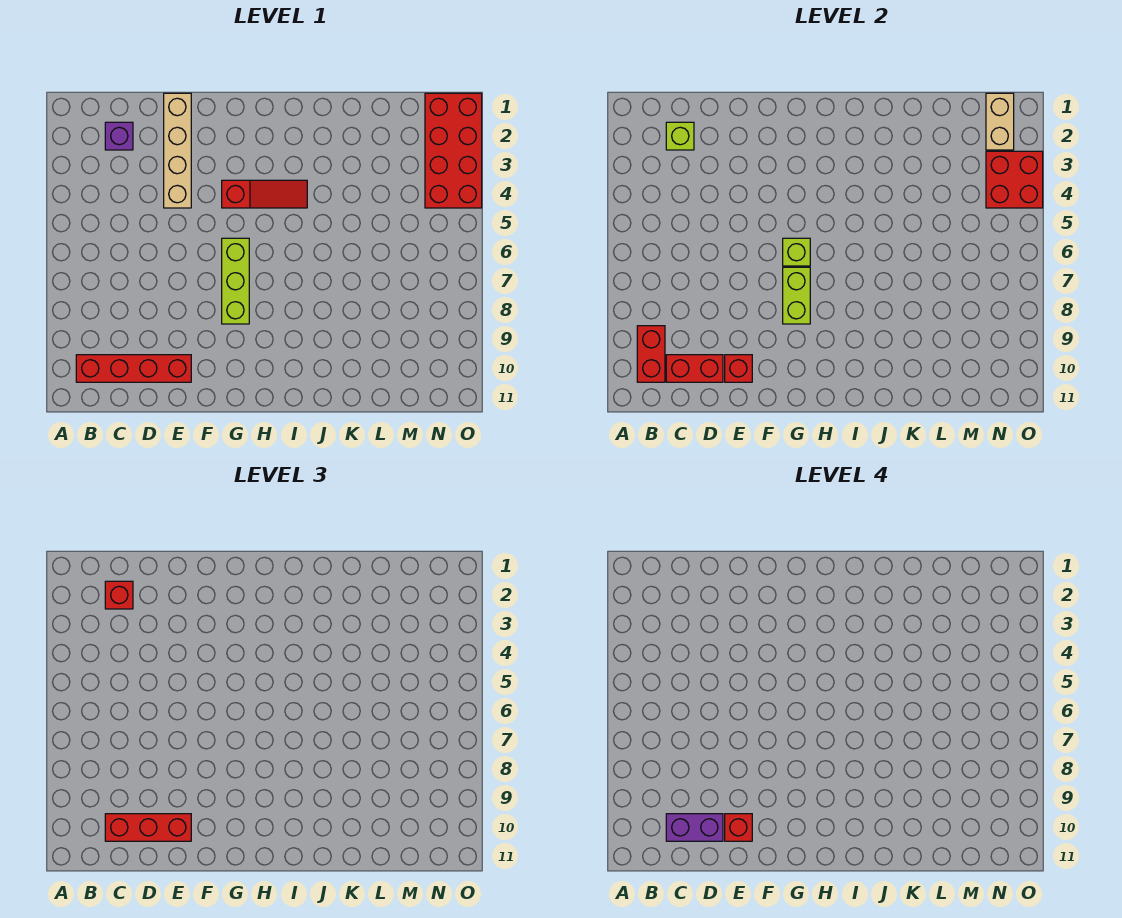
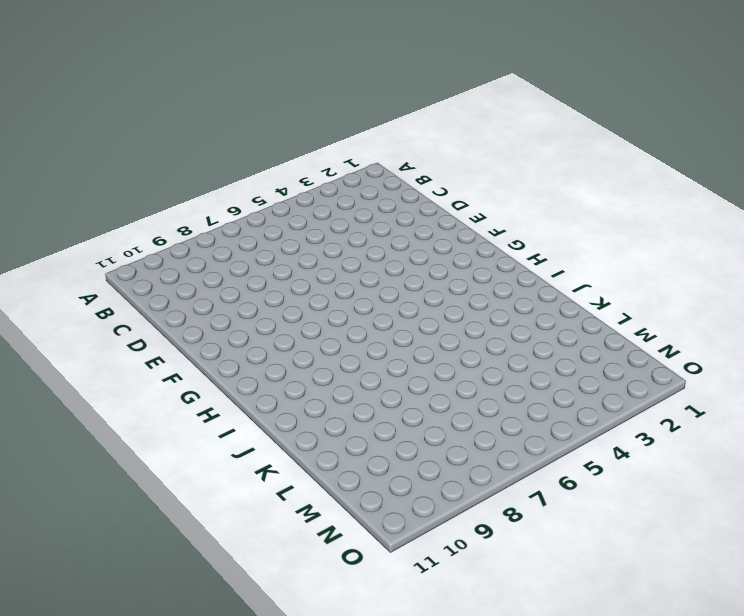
none -> red 1x4 brick [76,355,191,382]
none -> purple 1x1 brick [105,122,133,150]
none -> tan 1x4 brick [164,93,191,208]

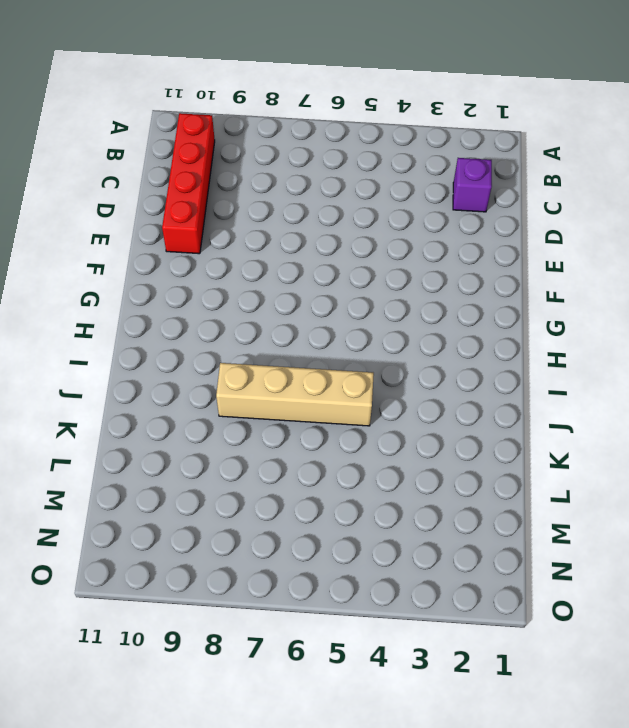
tan 1x4 brick [216,363,374,426] -> tan 1x4 brick moved to [164,93,191,208]
none -> red 1x3 slope [222,180,307,208]
none -> lime 1x3 brick [222,238,249,324]
none -> red 2x4 brick [425,93,482,208]

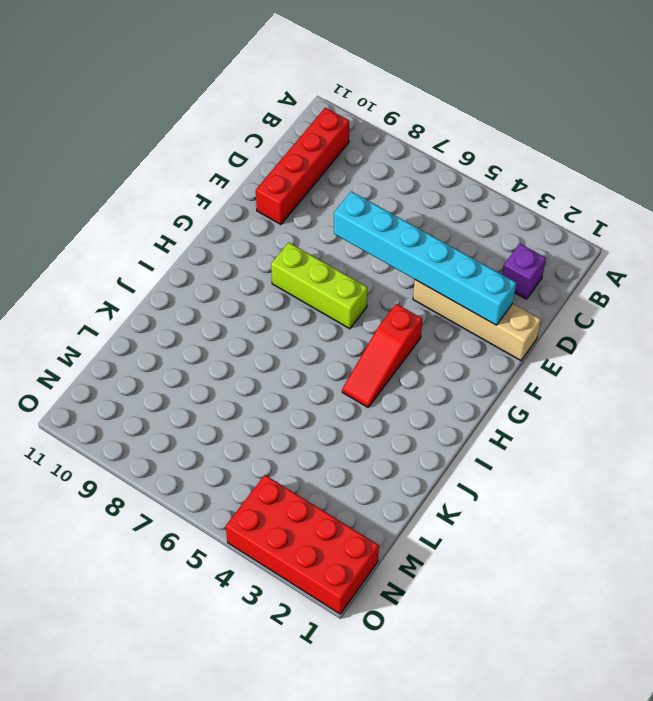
cyan 1x6 brick [334,191,516,325] -> none
none -> red 1x2 brick [637,326,665,382]
none -> lime 1x1 brick [666,122,694,150]
none -> red 1x2 brick [666,355,723,382]

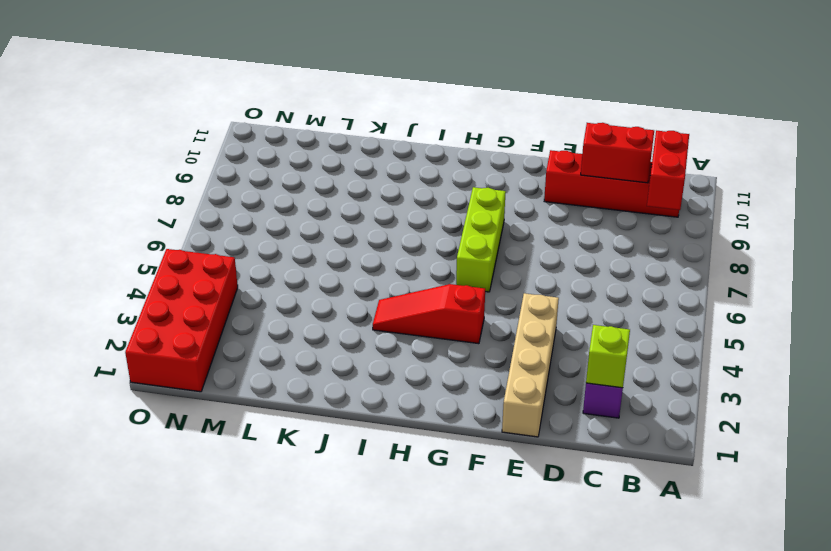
none -> red 1x1 brick [725,355,752,382]
none -> lime 1x1 brick [783,238,810,266]
none -> lime 1x2 brick [783,267,810,324]

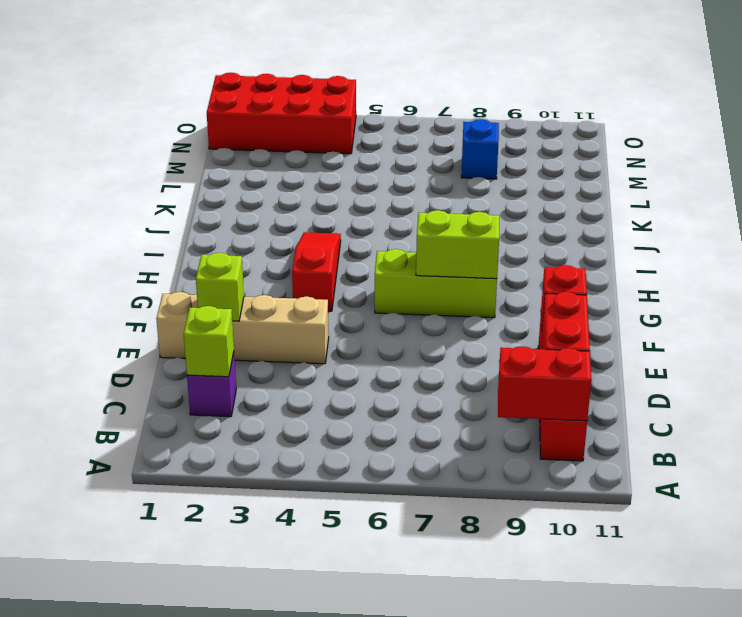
lime 1x1 brick [196,253,244,321] -> lime 1x1 brick moved to [783,238,810,266]
blue 1x1 brick [461,119,499,179] -> none
none -> tan 1x2 brick [986,93,1014,150]
none -> red 2x2 brick [986,151,1043,208]
none -> red 1x1 brick [105,581,133,609]

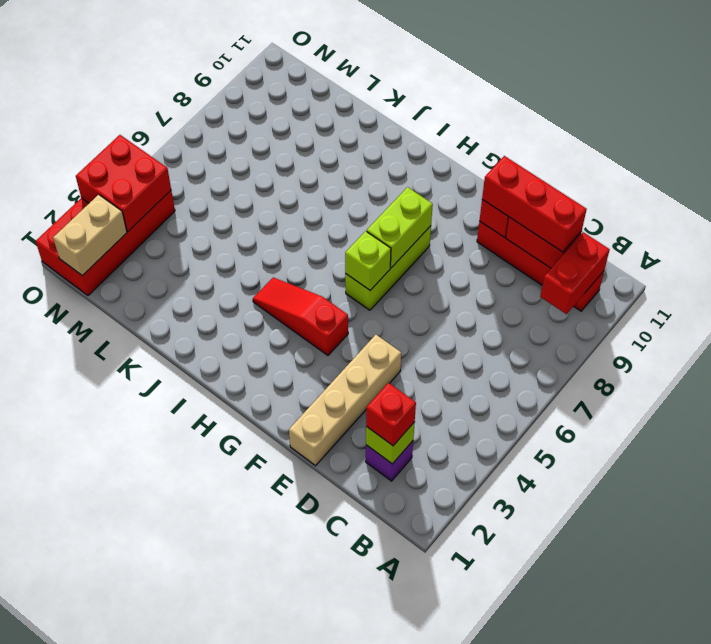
none -> purple 1x2 brick [666,814,723,841]
none -> red 1x1 brick [725,814,752,841]

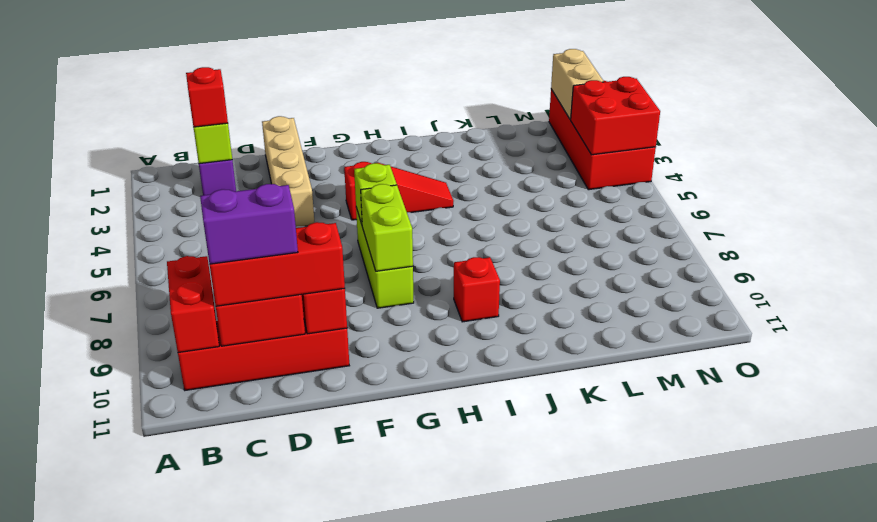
red 1x1 brick [454,257,500,322] -> red 1x1 brick moved to [725,814,752,841]

